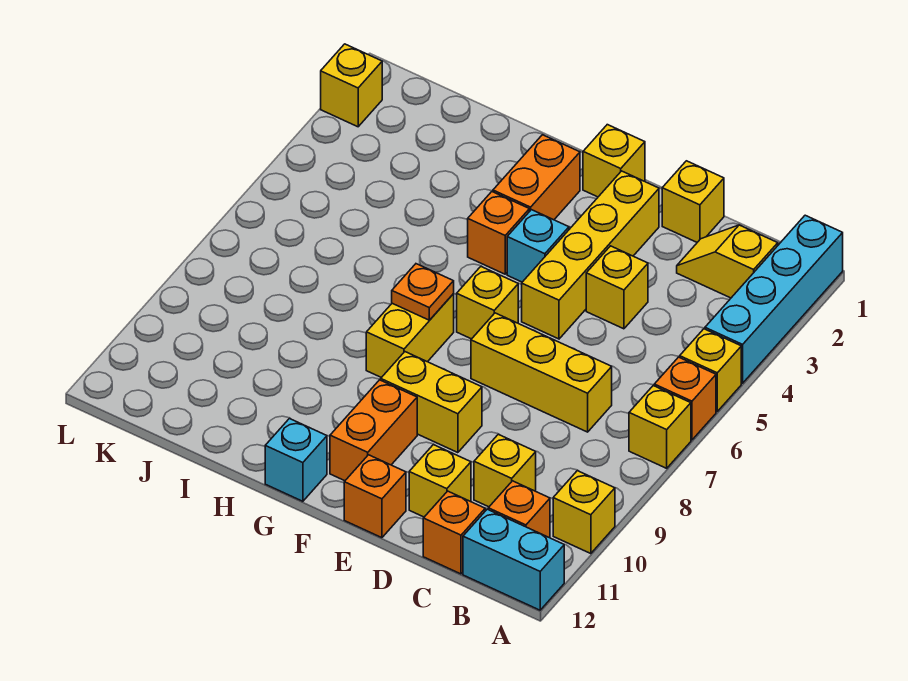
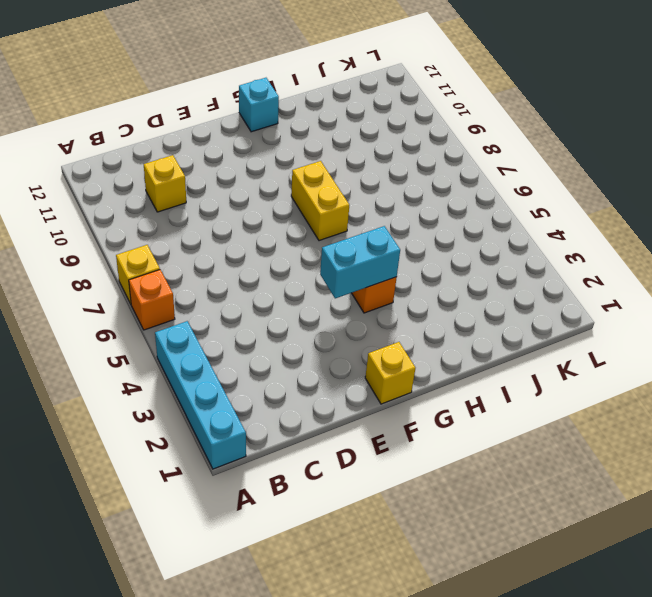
cyan 1x2 brick [320,226,400,298] -> cyan 1x2 brick moved to [463,509,564,610]
none -> yellow 1x1 brick [680,329,741,411]
none -> yellow 1x1 brick [553,471,615,554]
none -> yellow 1x2 slope [677,225,778,298]

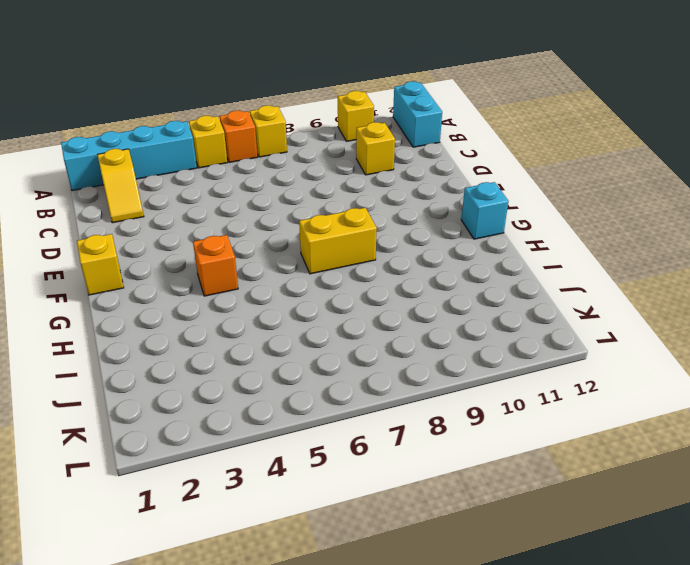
none -> orange 1x1 brick [488,481,550,538]
none -> yellow 1x3 brick [471,313,612,432]
none -> orange 1x1 brick [423,491,485,574]

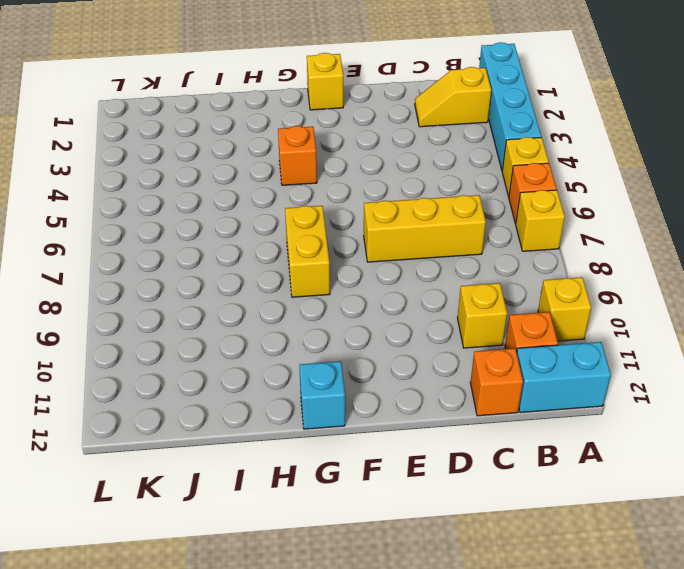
none -> yellow 1x1 brick [662,161,724,242]
none -> yellow 1x1 brick [586,246,648,329]
none -> yellow 1x1 brick [409,445,471,517]

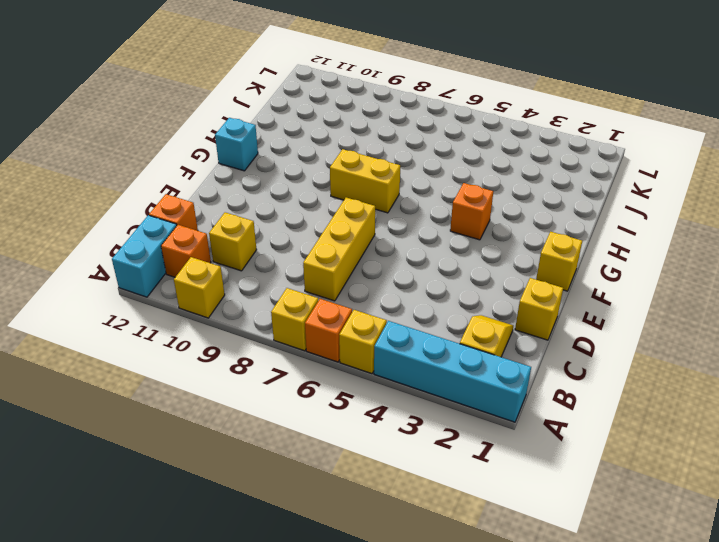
none -> yellow 1x1 brick [586,246,648,329]
none -> yellow 1x1 brick [409,445,471,517]
none -> yellow 1x4 brick [522,171,659,339]

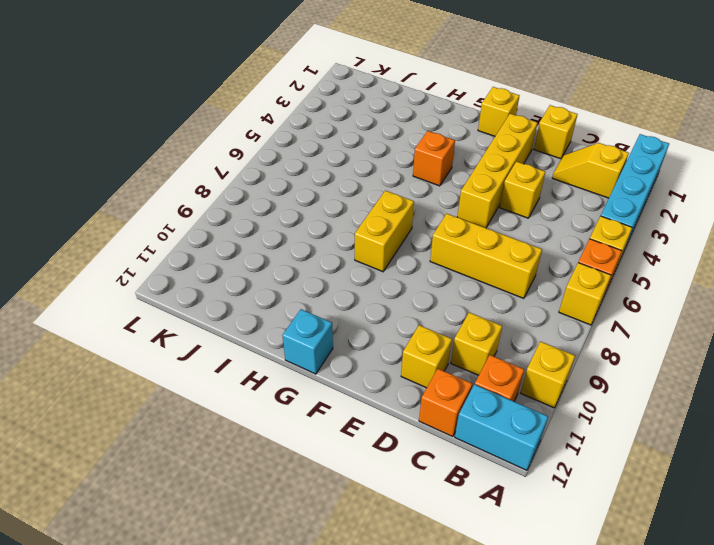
none -> yellow 1x2 brick [381,352,482,453]
none -> orange 1x1 brick [344,455,406,538]
none -> cyan 1x1 brick [507,210,569,282]

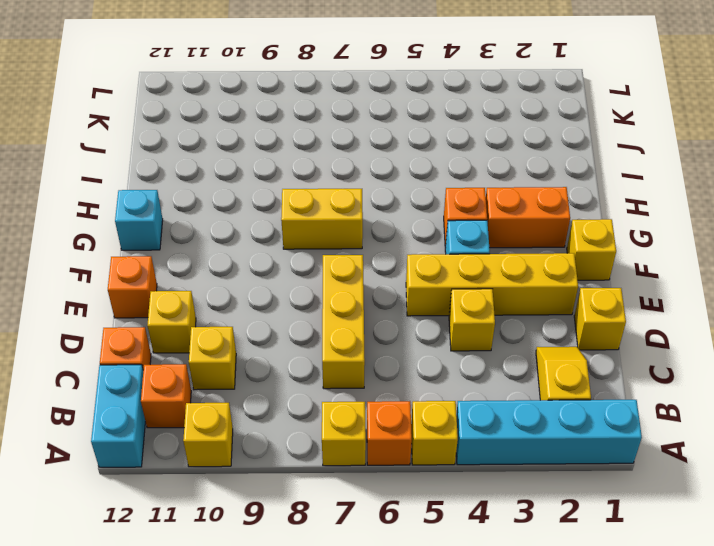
none -> yellow 1x2 brick [381,352,482,453]
none -> yellow 1x1 brick [457,266,518,339]
none -> orange 1x2 brick [330,380,417,481]

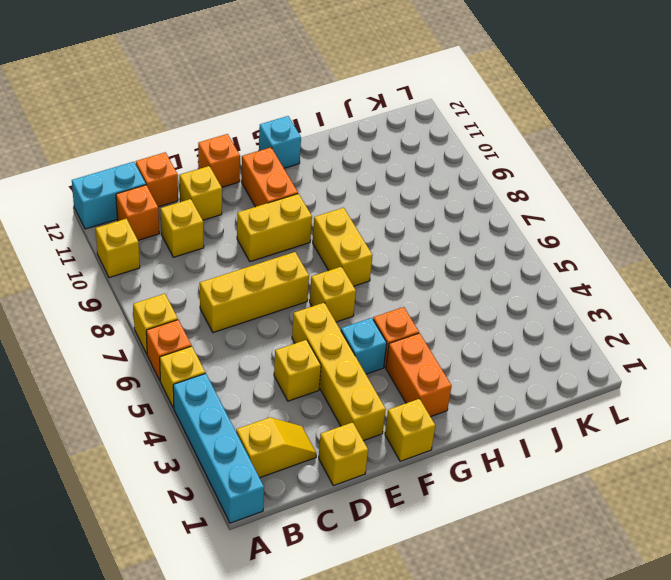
none -> yellow 1x1 brick [321,44,382,127]
none -> orange 1x1 plate [392,264,454,320]

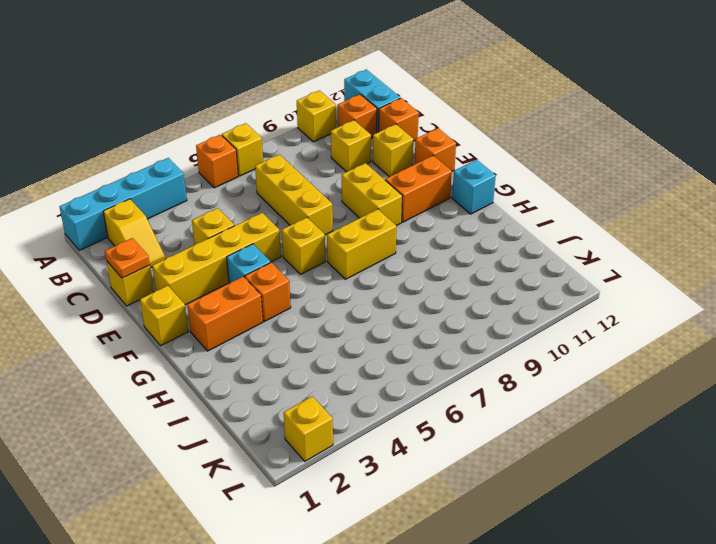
orange 1x1 plate [105,238,150,278] -> orange 1x1 plate moved to [392,264,454,320]
none -> yellow 1x1 brick [680,329,741,411]

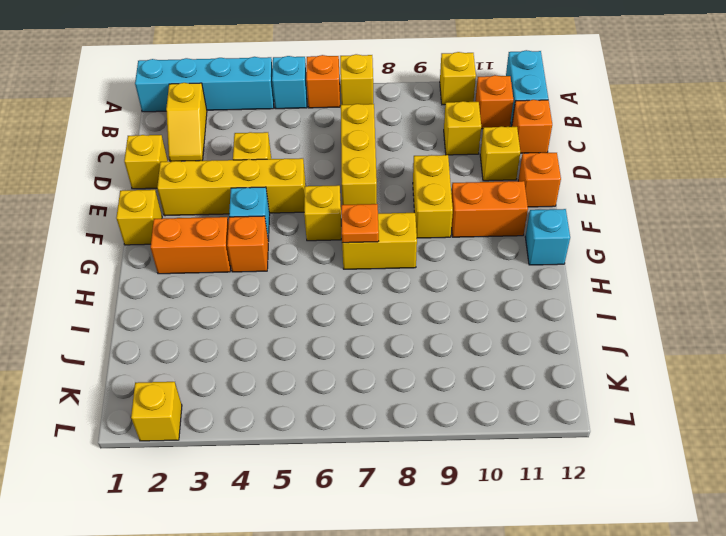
cyan 1x1 brick [272,56,307,109] -> yellow 1x1 brick [680,329,741,411]

